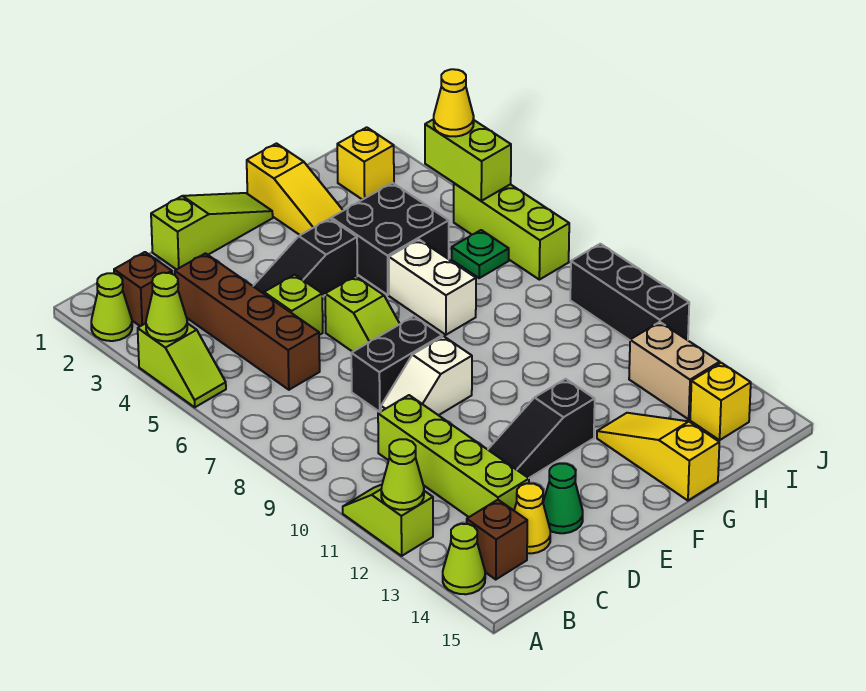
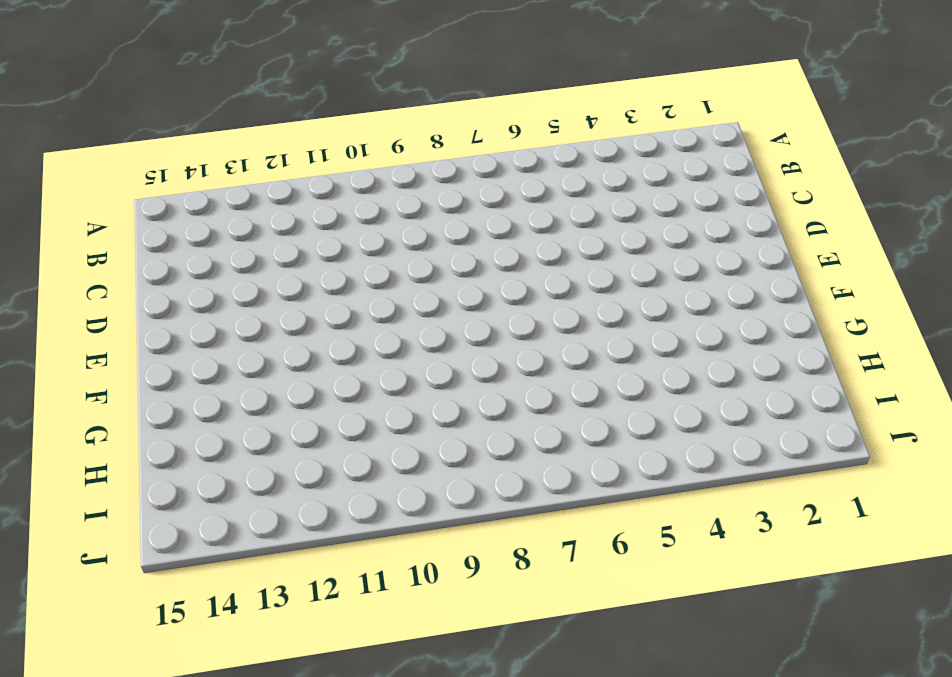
none -> lime 1x1 cone [91,273,132,341]
none -> lime 1x2 slope [138,323,226,407]
none -> lime 1x2 slope [343,485,433,556]
none -> lime 1x1 cone [443,524,485,594]

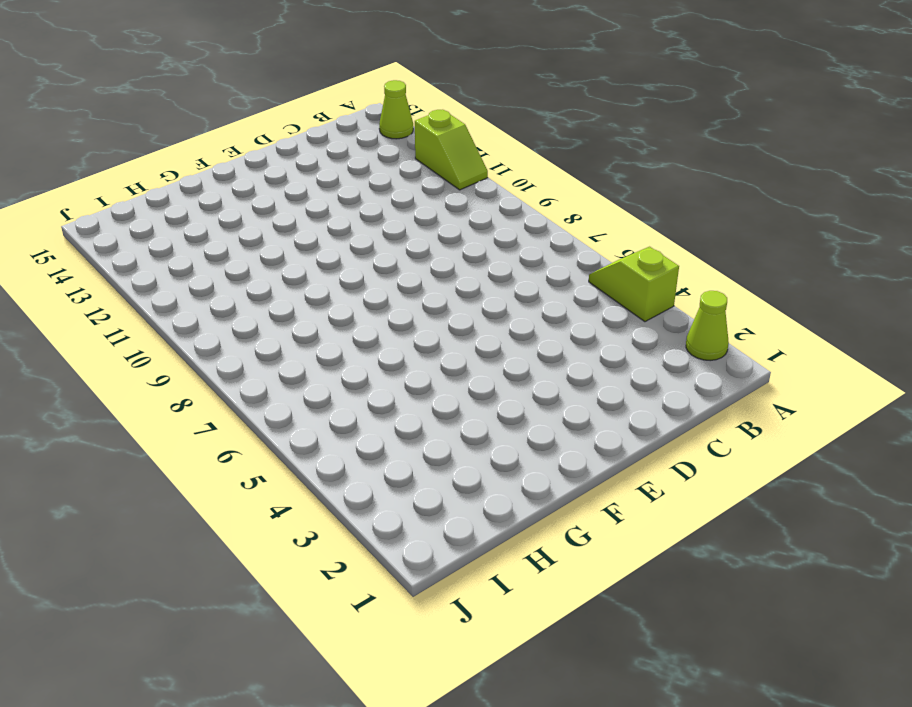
none -> brown 1x1 brick [114,252,172,326]
none -> brown 1x1 brick [467,500,527,579]
none -> brown 1x4 brick [175,253,320,390]
none -> lime 1x4 brick [378,395,529,517]

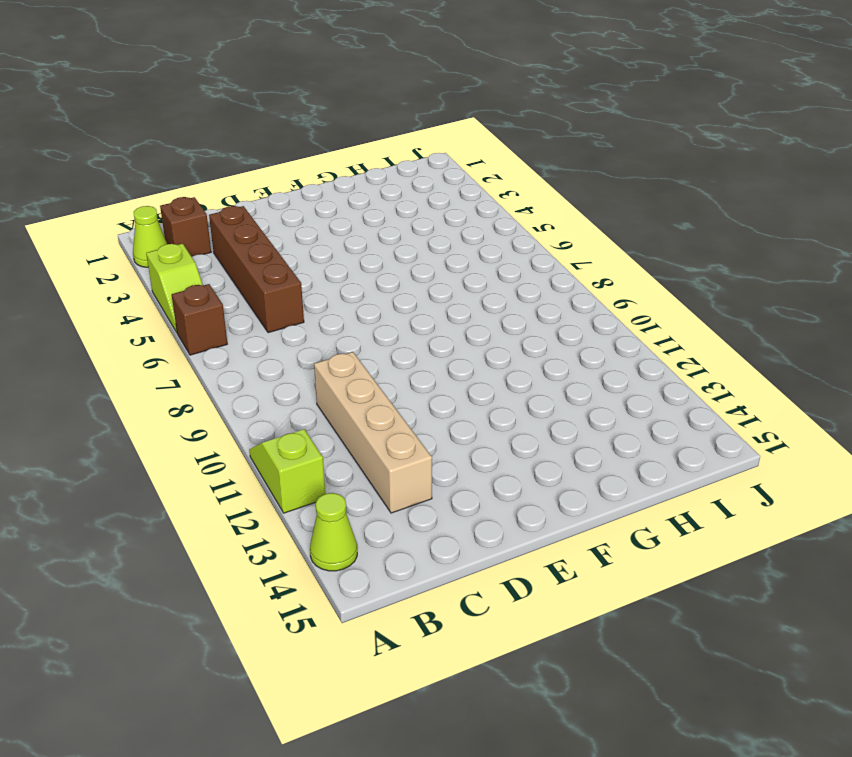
brown 1x1 brick [172,284,227,355] -> brown 1x1 brick moved to [467,500,527,579]
tan 1x4 brick [314,352,432,513] -> lime 1x4 brick [378,395,529,517]
none -> yellow 1x1 cone [514,483,551,553]
none -> lime 1x3 slope [151,193,273,270]
none -> black 1x3 slope [253,219,357,297]
none -> lime 1x1 brick [264,275,323,335]

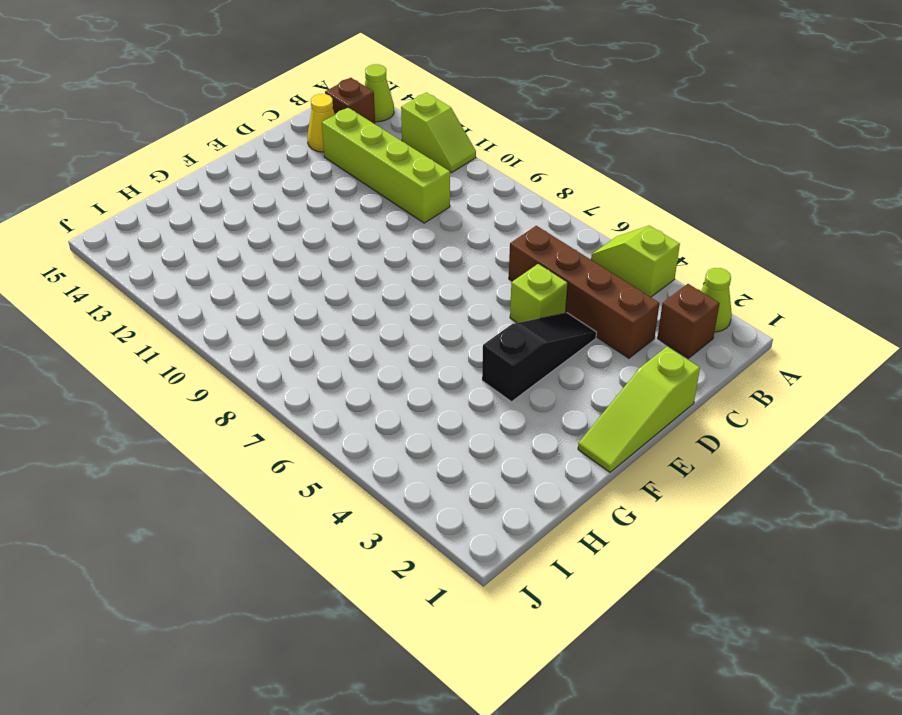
none -> black 1x2 brick [351,316,442,412]
none -> white 1x2 slope [381,336,472,415]
none -> black 1x3 slope [488,379,595,478]
none -> green 1x1 cone [543,464,583,533]

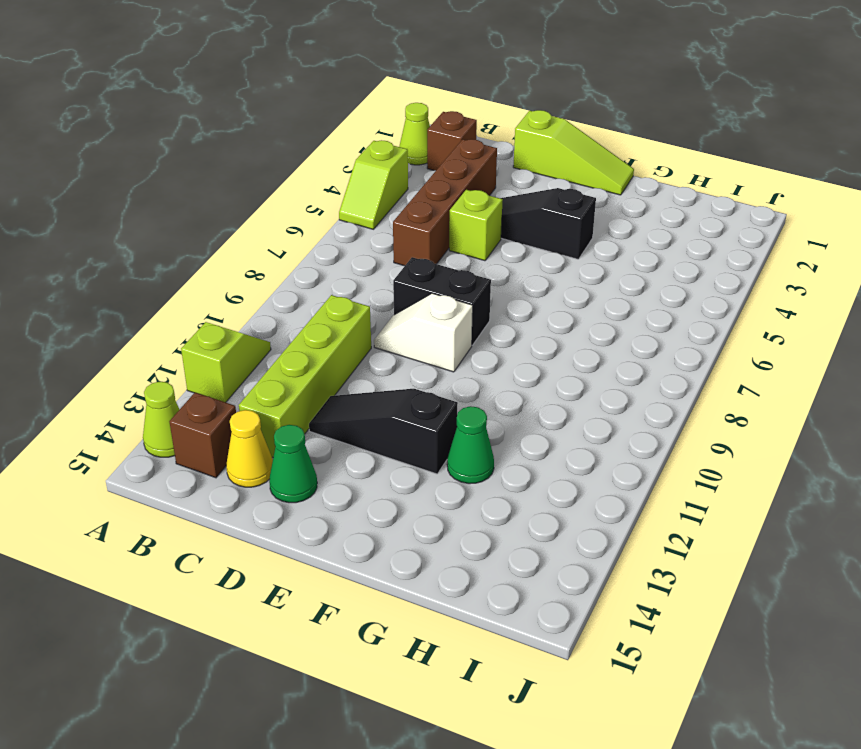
green 1x1 cone [447,406,494,484] -> none
none -> lime 1x2 slope [325,276,400,352]
none -> yellow 1x3 slope [247,144,343,235]
none -> black 2x2 brick [331,183,449,295]
none -> white 1x2 brick [389,240,476,335]

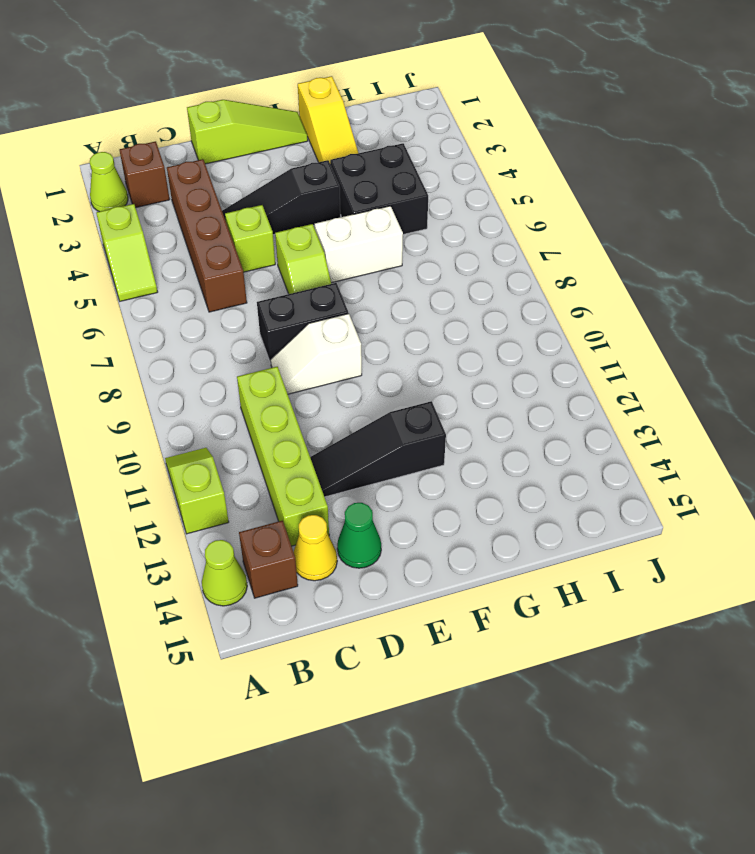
white 1x2 brick [315,206,403,283] -> white 1x2 brick turned to [389,240,476,335]
none -> yellow 1x3 slope [597,413,719,501]
none -> yellow 1x1 brick [337,127,394,200]
none -> green 1x1 plate [452,230,509,278]
none -> tan 1x2 brick [629,322,720,419]

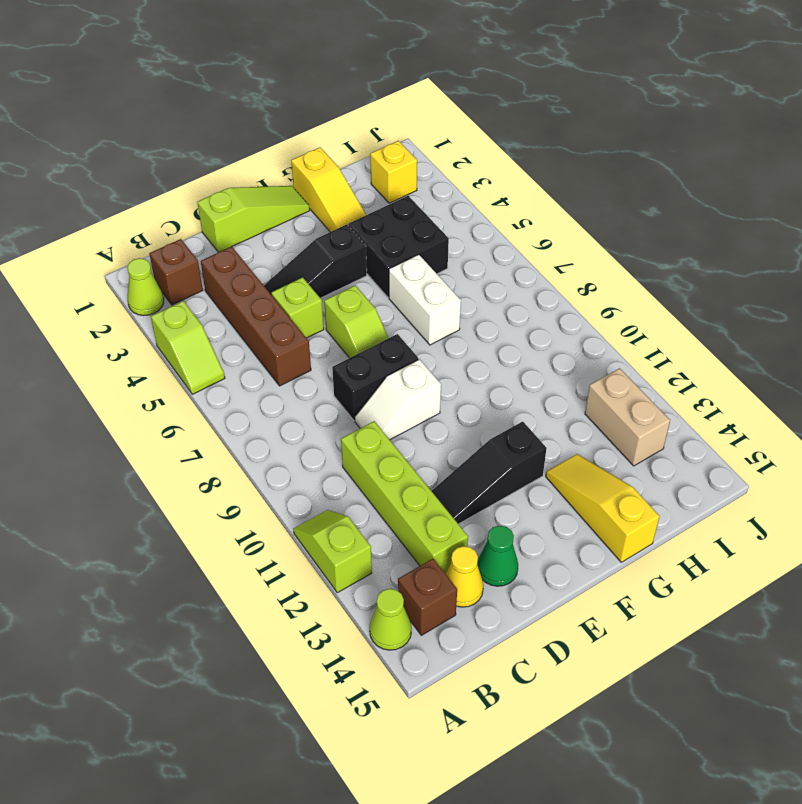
none -> green 1x1 plate [452,230,509,278]
none -> yellow 1x1 brick [690,363,751,440]
none -> lime 1x3 brick [454,183,569,280]
none -> black 1x3 brick [570,244,689,340]

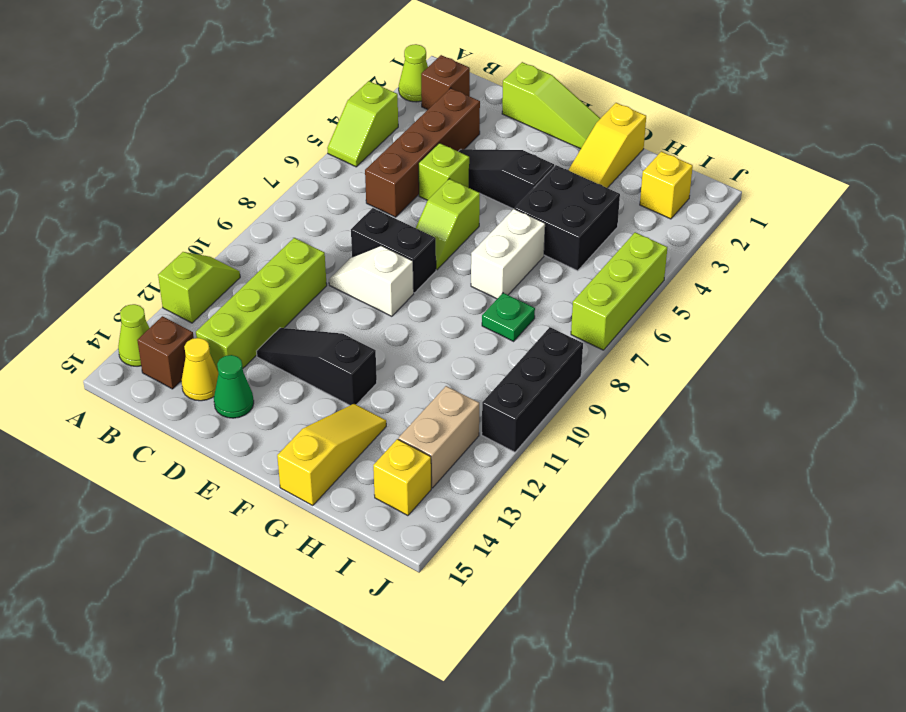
green 1x1 plate [482,293,535,341] -> green 1x1 plate moved to [452,230,509,278]
none -> lime 1x1 cone [146,273,187,341]
none -> lime 1x1 cone [381,439,424,510]
none -> lime 1x2 brick [425,119,511,201]
none -> yellow 1x1 cone [434,69,474,136]

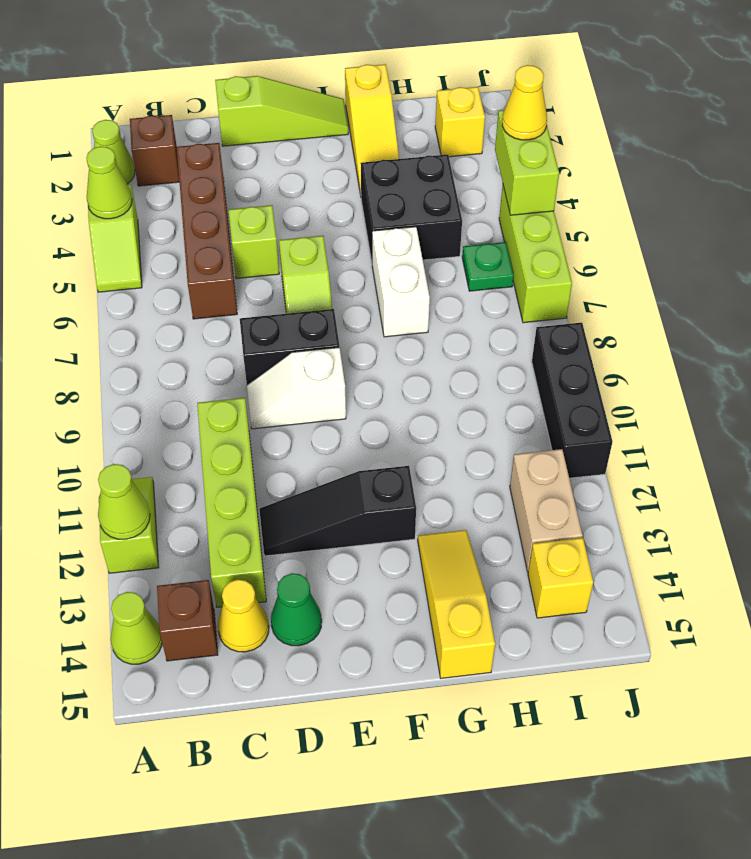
none -> black 1x3 slope [253,219,357,297]

